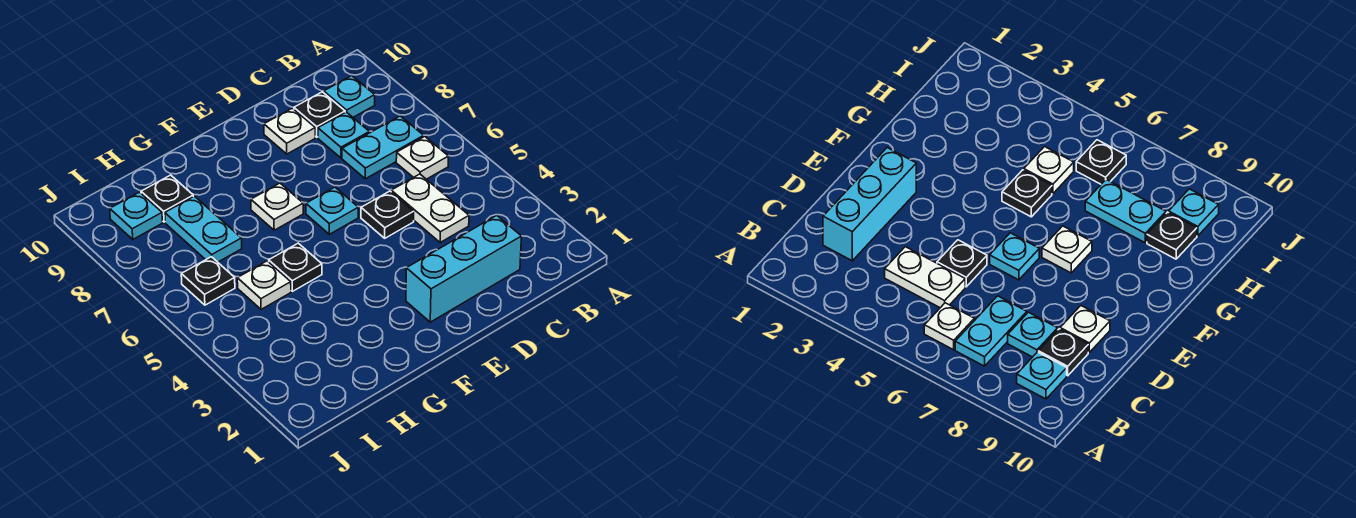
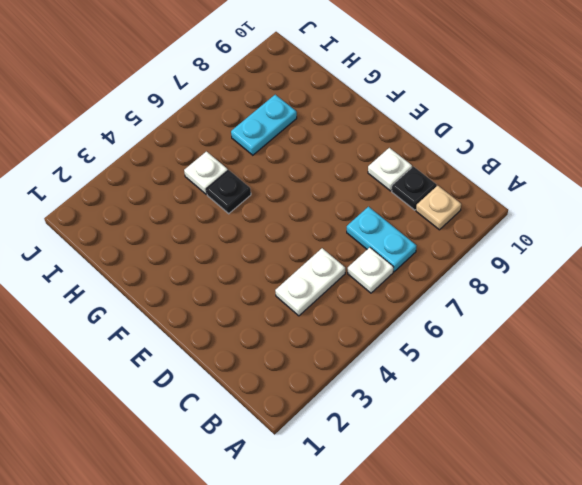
tan 1x1 plate [416,186,461,230] -> cyan 1x1 plate [324,76,375,117]
none -> cyan 1x3 brick [406,215,522,322]
none -> cyan 1x1 plate [318,112,369,158]
none -> black 1x1 plate [361,191,414,238]

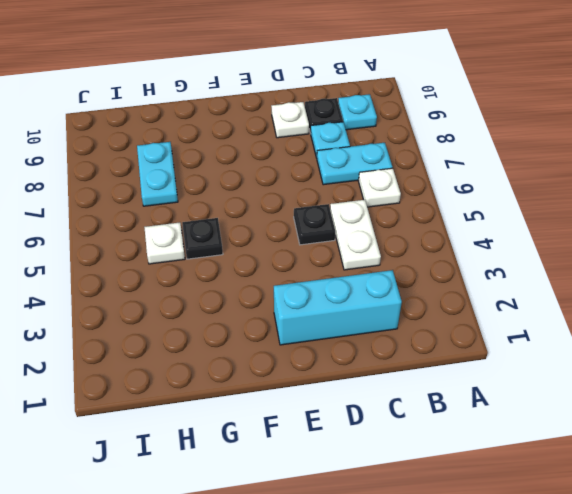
none -> cyan 1x1 plate [306,187,358,234]
none -> white 1x1 plate [251,183,303,230]
none -> black 1x1 plate [141,175,193,222]

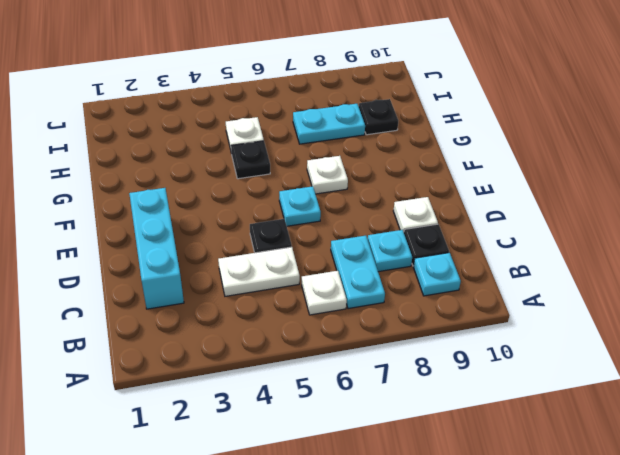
none -> black 1x1 plate [181,257,235,305]
none -> cyan 1x1 plate [110,192,163,239]

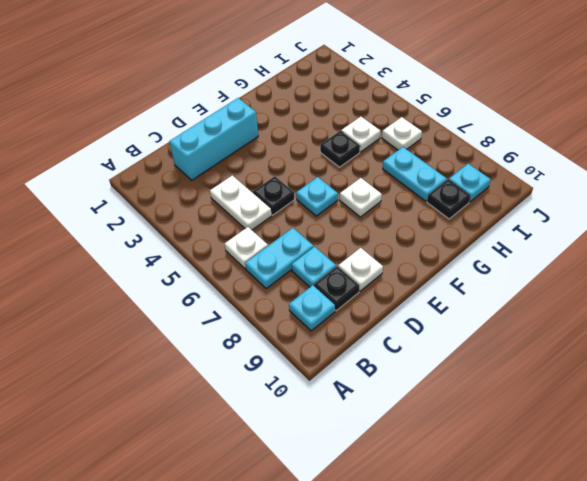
white 1x1 plate [382,117,422,150] -> black 1x1 plate [181,257,235,305]

